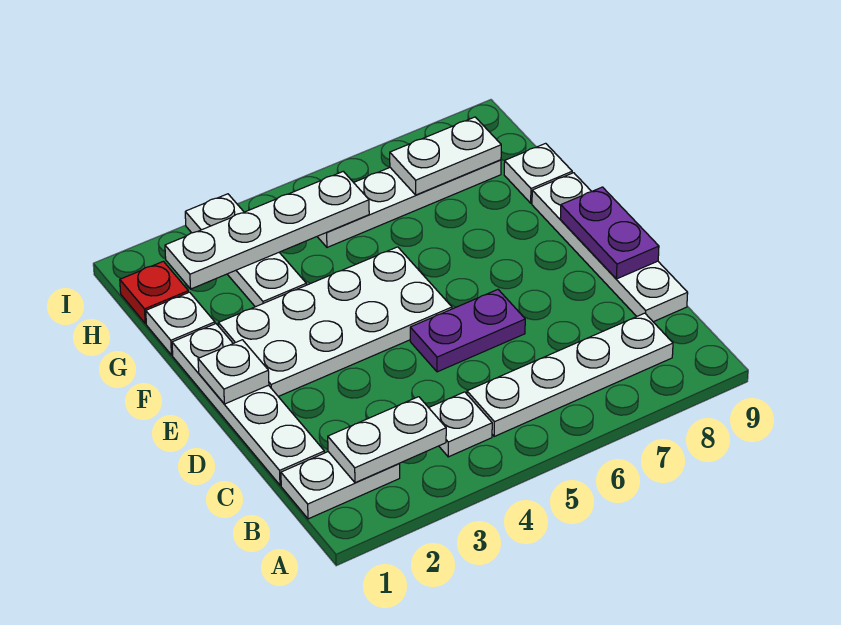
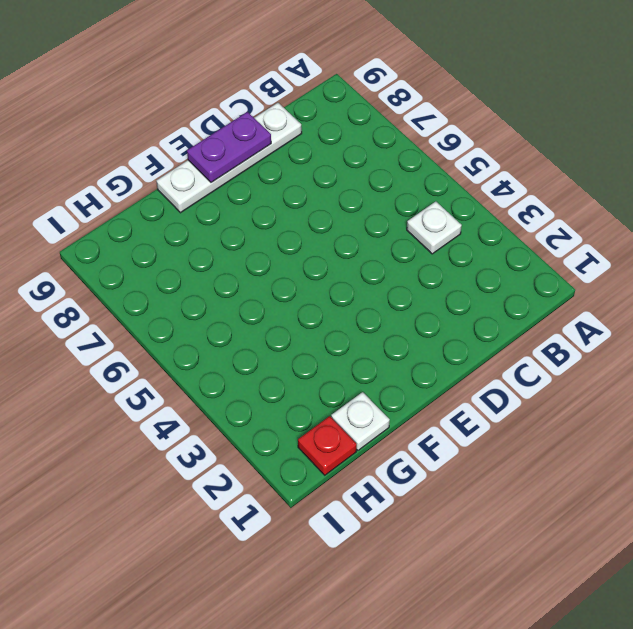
none -> white 1x2 plate [281,452,400,519]
none -> white 1x4 plate [467,313,673,436]
none -> white 1x4 plate [172,324,324,485]

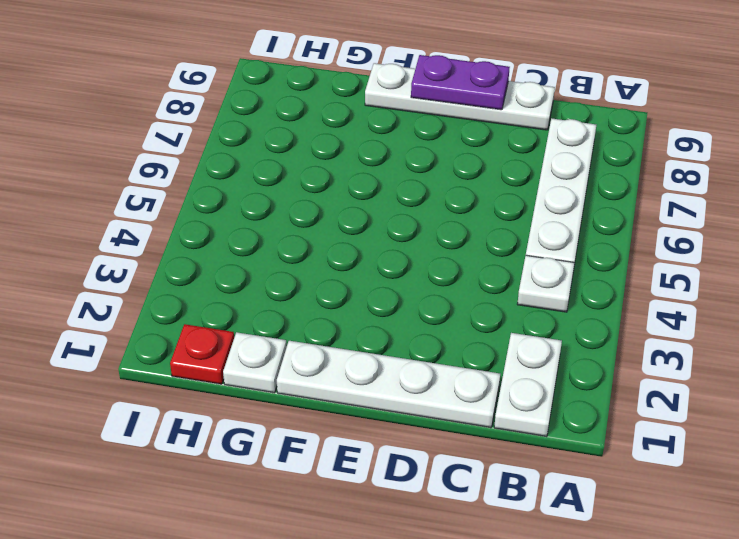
none -> purple 1x2 plate [410,290,525,372]
none -> white 2x4 plate [218,247,452,396]
none -> white 1x3 plate [185,194,306,307]

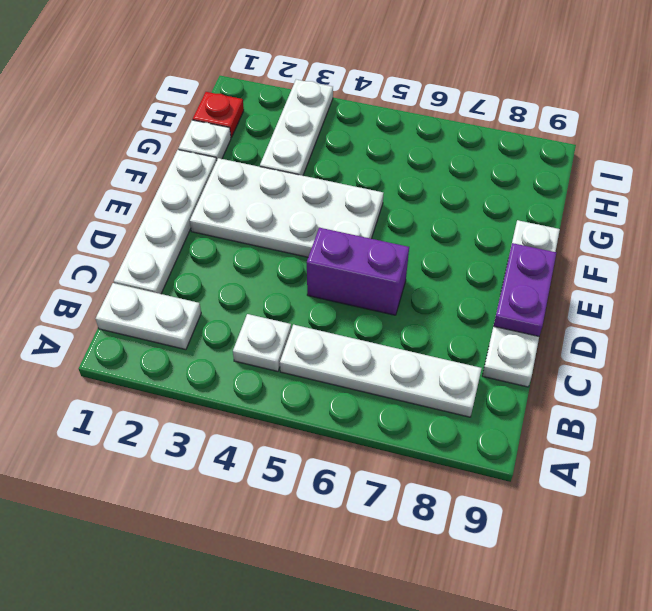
purple 1x2 brick [307,228,409,315] -> purple 1x2 plate [410,290,525,372]
none -> white 1x1 plate [504,143,572,203]
none -> white 1x4 plate [317,160,501,247]
none -> white 1x2 plate [328,397,446,483]

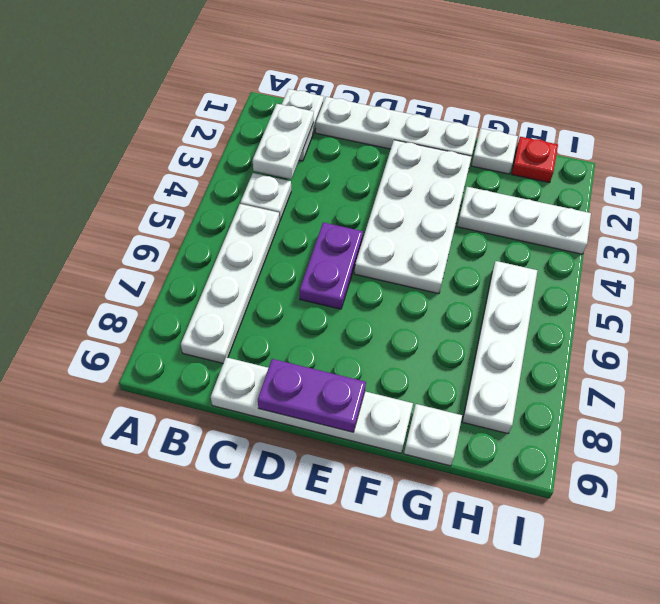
none -> white 1x1 plate [198,340,269,404]
none -> white 1x4 plate [165,171,369,289]
none -> white 1x2 plate [390,117,501,195]

